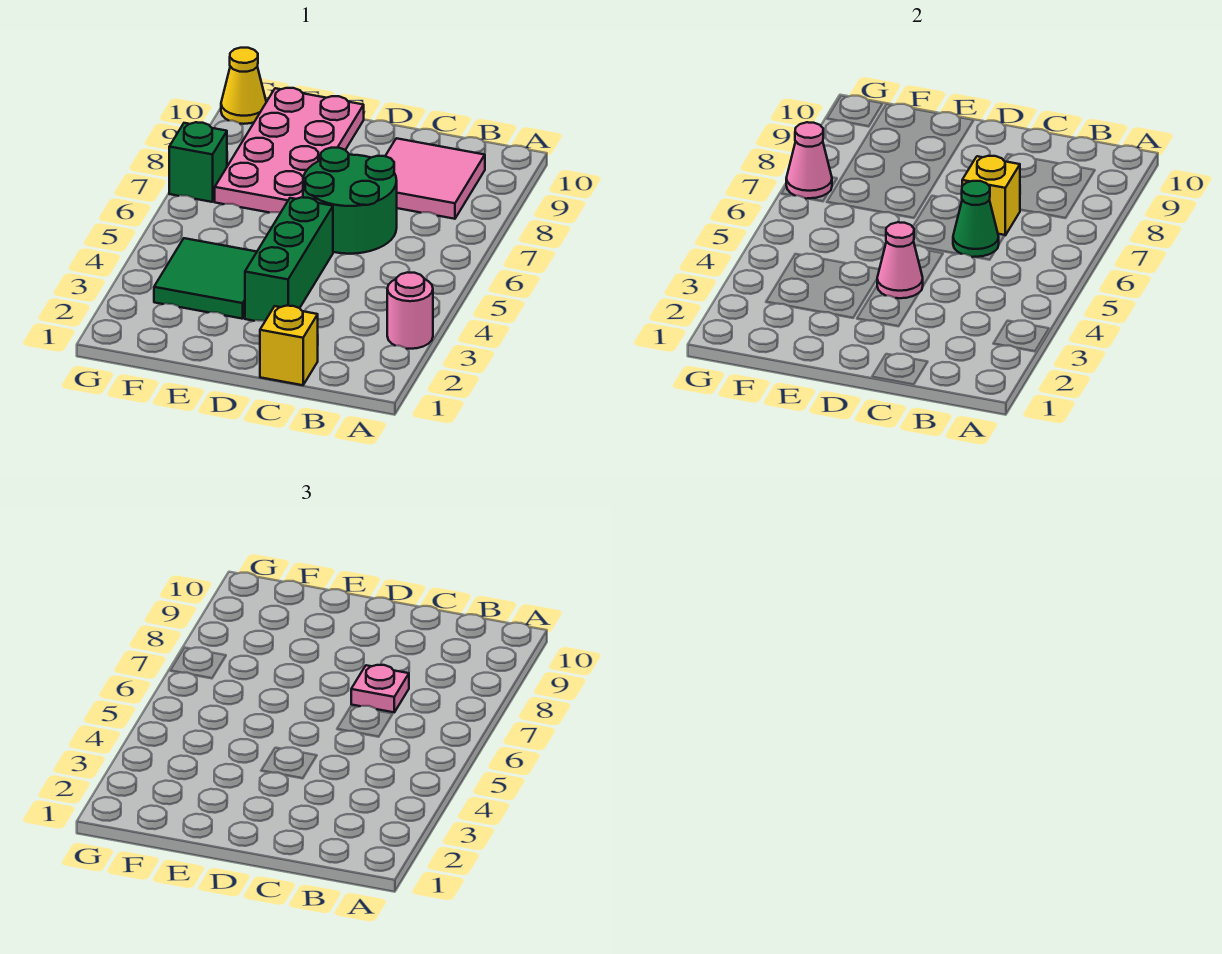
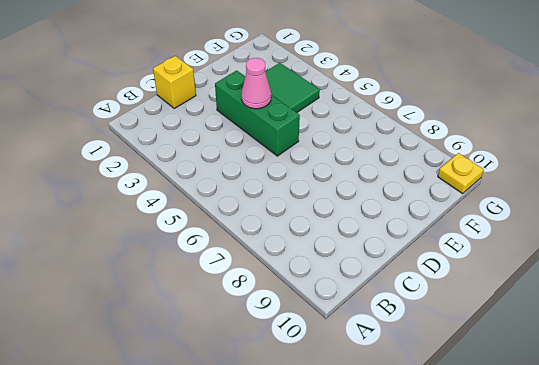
yellow 1x1 plate [438,153,484,194] -> yellow 1x1 cone [221,48,266,124]
none -> pink 1x1 round brick [387,272,433,349]
none -> pink 2x2 tile [386,138,485,219]
none -> green 2x2 round brick [303,148,397,254]

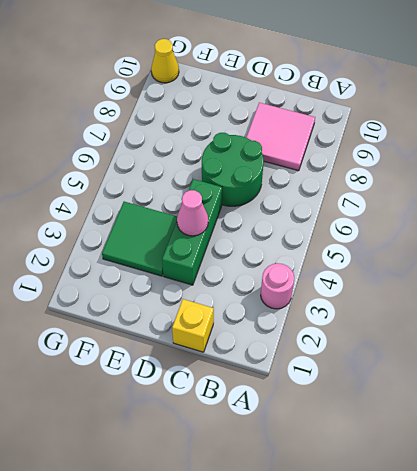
none -> pink 2x4 plate [215,88,364,213]
none -> green 1x1 brick [169,122,227,202]
none -> green 1x1 cone [953,181,999,257]

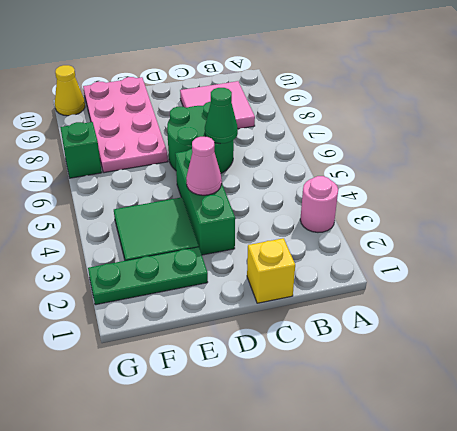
green 1x3 plate [88,247,208,305] -> none
none -> yellow 1x1 brick [962,156,1020,235]
none -> pink 1x1 cone [786,122,832,199]
none -> pink 1x1 plate [351,665,409,712]

